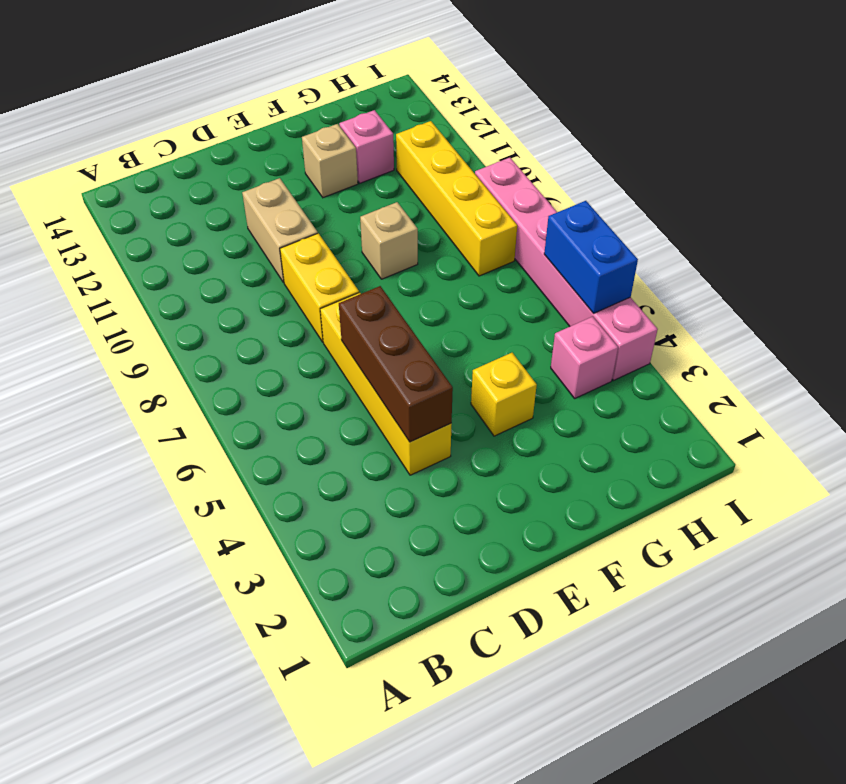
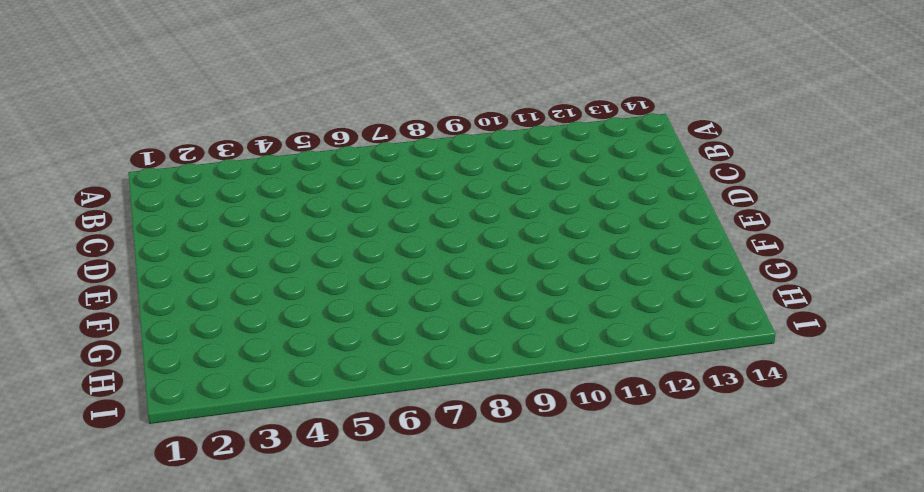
none -> yellow 1x4 brick [320,293,452,475]
none -> yellow 1x2 brick [280,233,359,342]
none -> tan 1x2 brick [242,178,318,283]

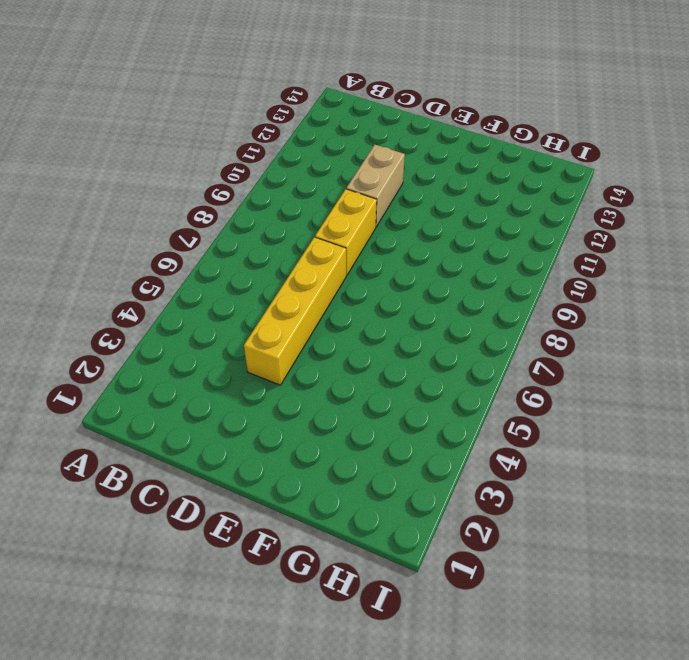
none -> yellow 1x1 brick [471,353,537,436]
none -> tan 1x1 brick [360,202,418,279]
none -> tan 1x1 brick [302,124,358,198]

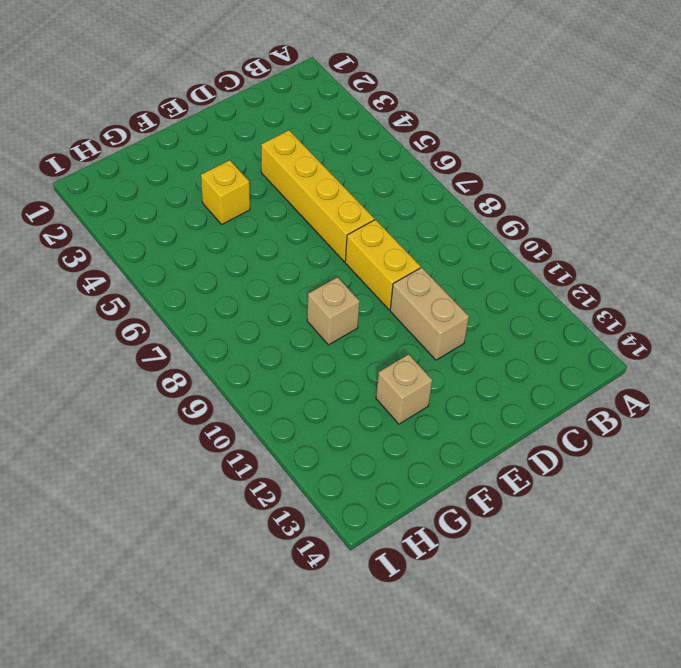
none -> pink 1x1 brick [339,110,394,183]
none -> pink 1x1 brick [551,317,618,398]
none -> yellow 1x4 brick [396,121,517,276]

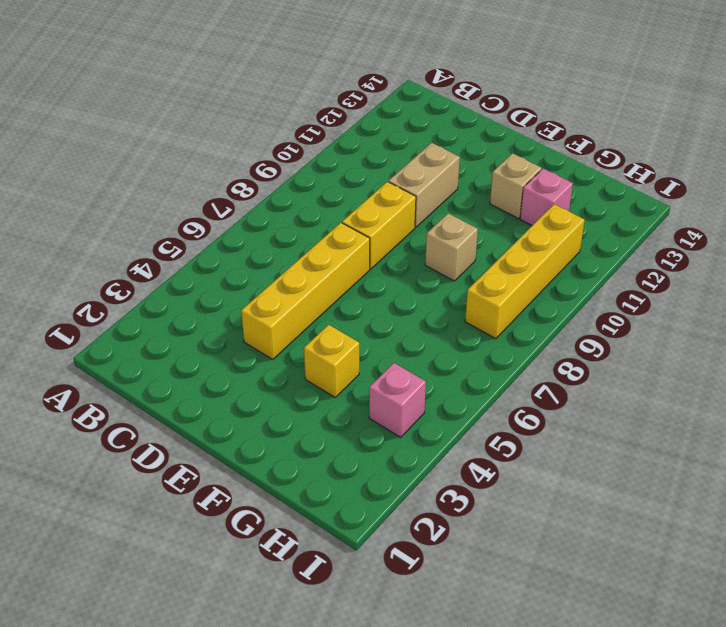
none -> pink 1x6 brick [475,158,658,380]
none -> brown 1x3 brick [339,286,453,442]
none -> blue 1x2 brick [544,201,638,313]

